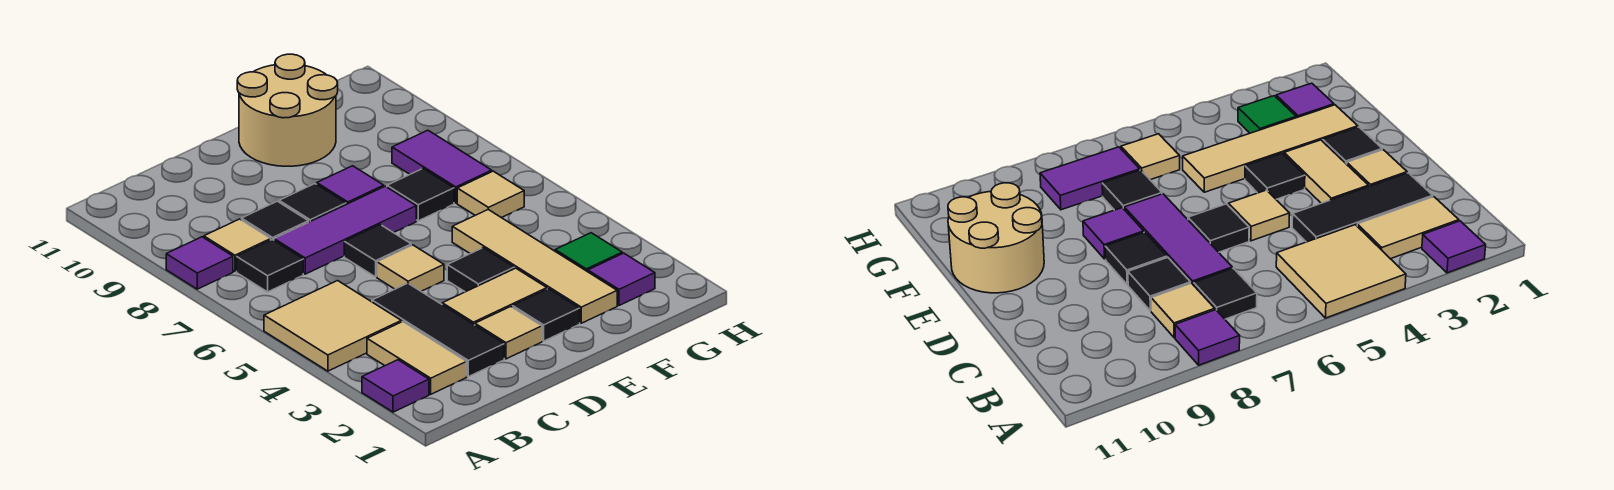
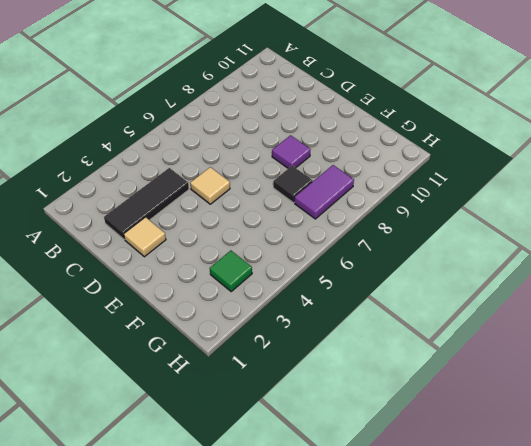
none -> purple 1x1 tile [362,360,429,412]
none -> tan 2x2 tile [264,281,401,371]
none -> purple 1x1 tile [166,237,233,289]

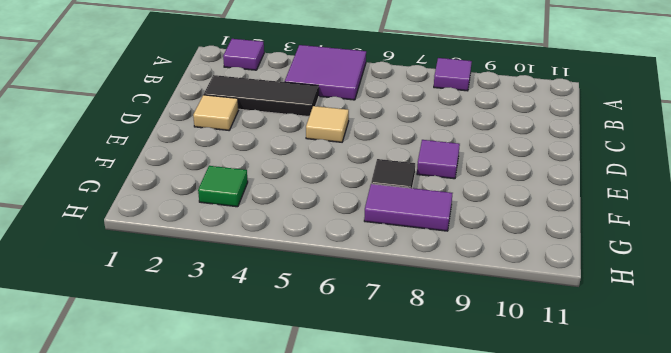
purple 2x2 tile [285,45,366,100] -> tan 2x2 tile [264,281,401,371]
none -> tan 1x2 tile [367,322,467,394]
none -> black 1x1 tile [237,240,303,292]
none -> tan 1x1 tile [204,219,271,271]

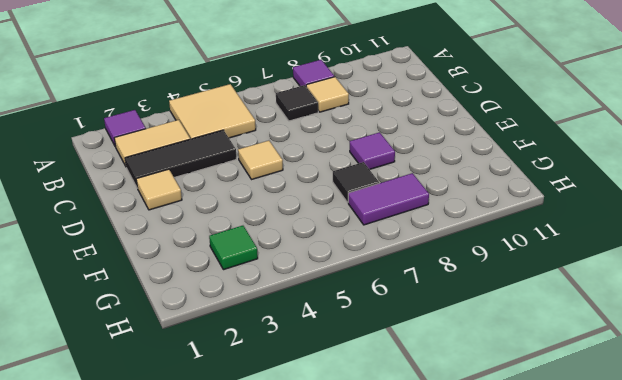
none -> purple 1x3 tile [274,186,416,274]
none -> black 1x1 tile [242,201,308,240]
none -> tan 1x2 tile [442,268,547,325]

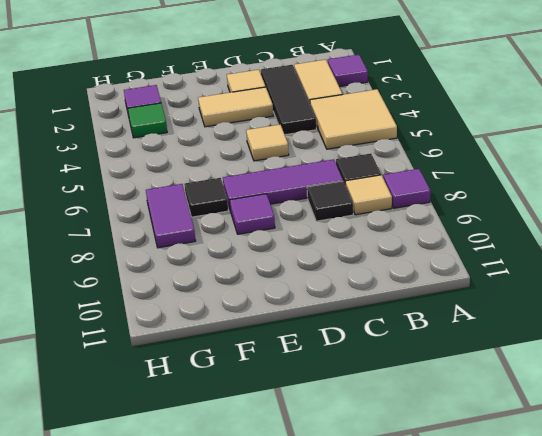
none -> black 1x1 tile [344,225,411,277]
none -> black 1x1 tile [279,184,346,222]
none -> black 1x1 tile [513,289,580,341]

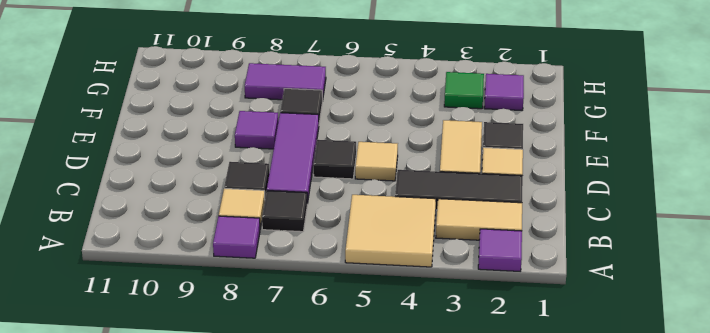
none -> black 1x1 tile [279,184,346,222]
none -> black 1x1 tile [447,248,514,292]
none -> tan 2x2 round brick [237,54,338,166]

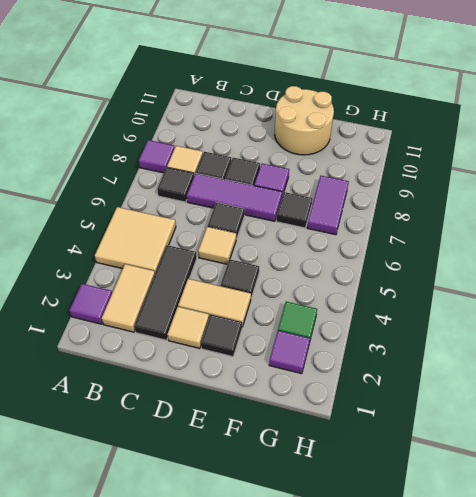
none -> tan 1x4 tile [452,210,617,323]
none -> tan 1x1 tile [457,171,524,218]

